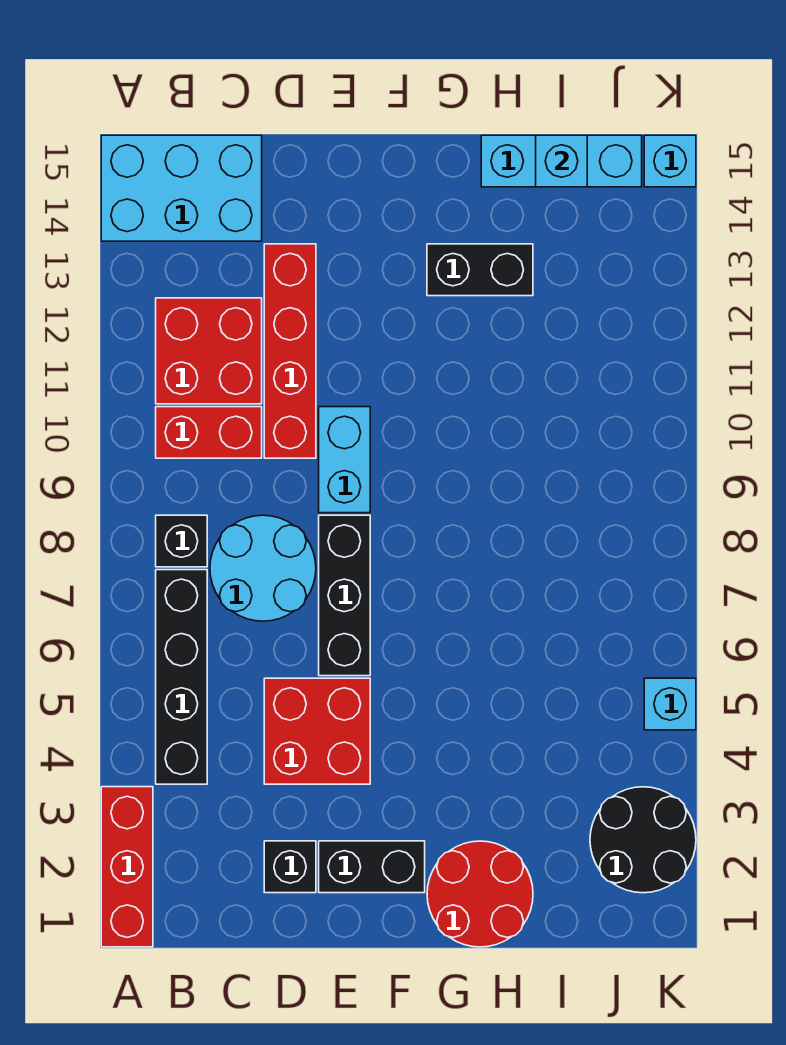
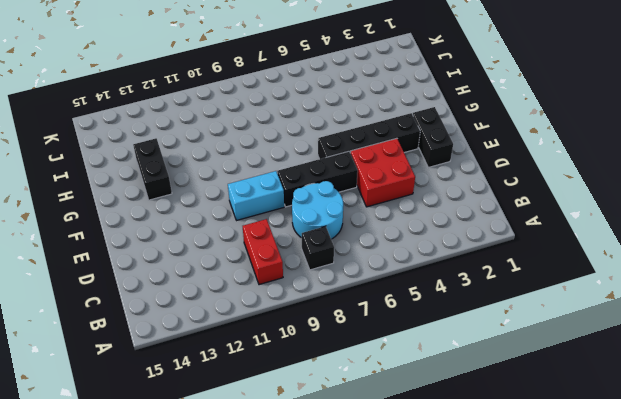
black 1x4 brick [318,113,420,159] -> black 1x4 brick moved to [156,570,207,784]
none -> red 1x3 brick [101,787,153,947]
none -> cyan 2x3 brick [101,135,262,241]
none -> red 2x2 brick [156,298,262,404]

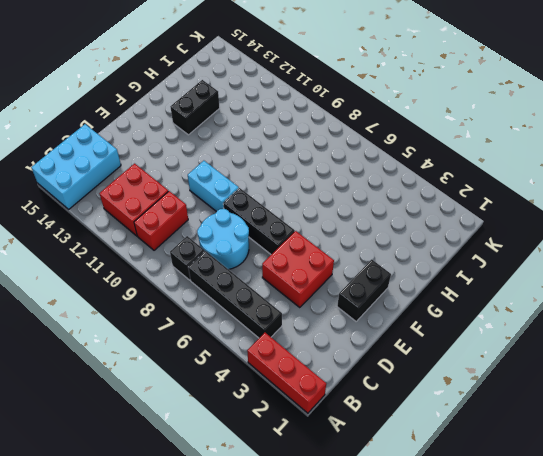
none -> black 1x1 brick [264,841,316,893]
none -> red 1x4 brick [264,244,316,458]
none -> red 2x2 round brick [427,841,533,947]

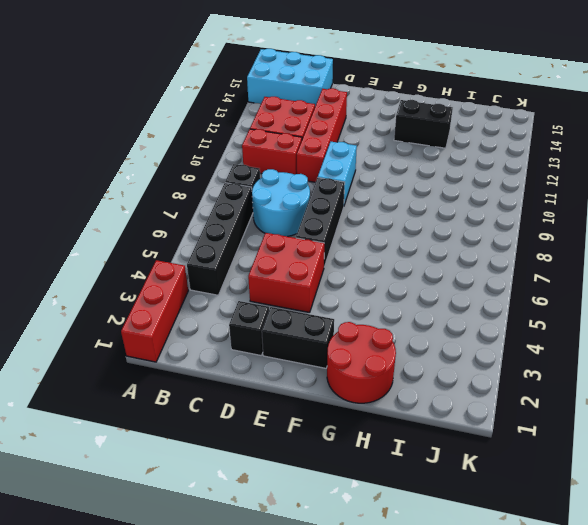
none -> cyan 1x3 brick [481,135,642,187]
none -> black 2x2 round brick [590,787,696,893]
none -> cyan 1x1 brick [644,678,696,730]

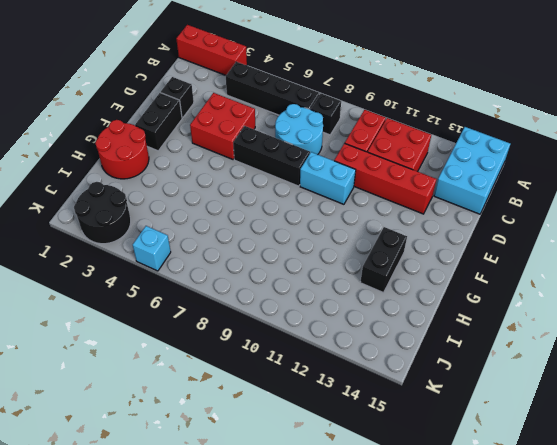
none -> cyan 1x3 brick [481,135,642,187]
none -> cyan 1x1 brick [644,135,696,187]
none -> cyan 1x1 brick [536,135,587,187]

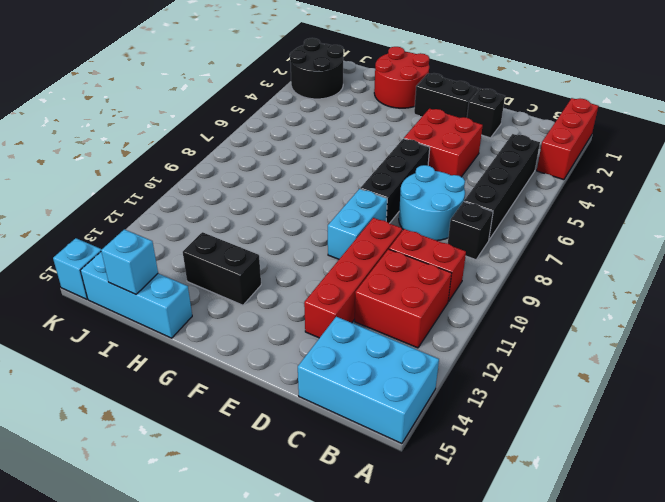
none -> cyan 1x1 brick [644,678,696,730]

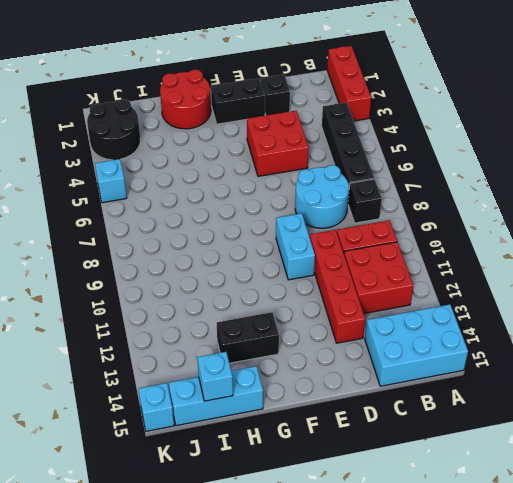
none -> black 1x3 brick [319,515,370,676]

